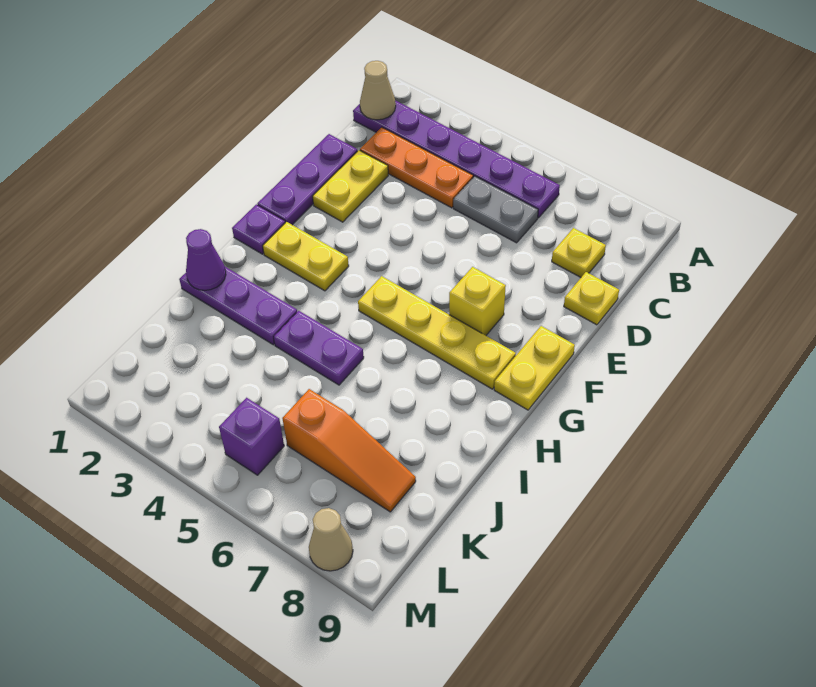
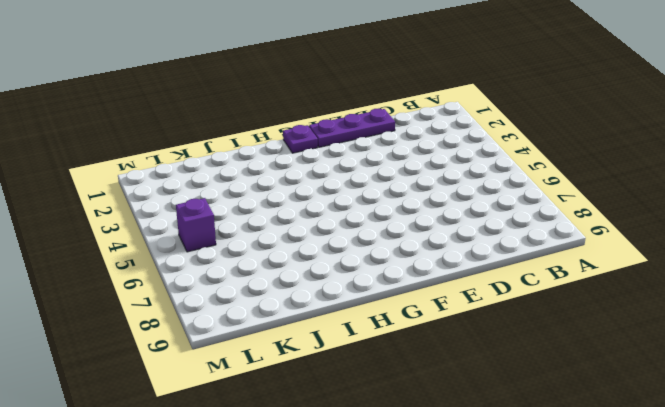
none -> purple 1x6 plate [353,100,560,218]
none -> orange 1x3 plate [360,127,473,208]
none -> grey 1x2 plate [453,176,538,243]

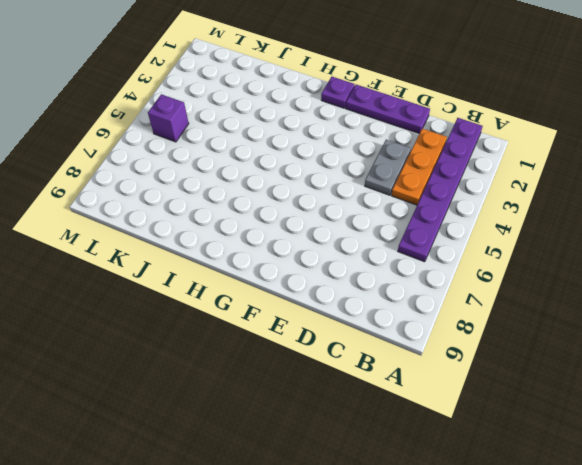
grey 1x2 plate [365,140,411,195] -> grey 1x2 plate moved to [453,176,538,243]
none -> yellow 1x1 plate [552,228,606,277]
none -> yellow 1x2 plate [313,150,388,222]
none -> yellow 1x1 plate [564,272,619,325]

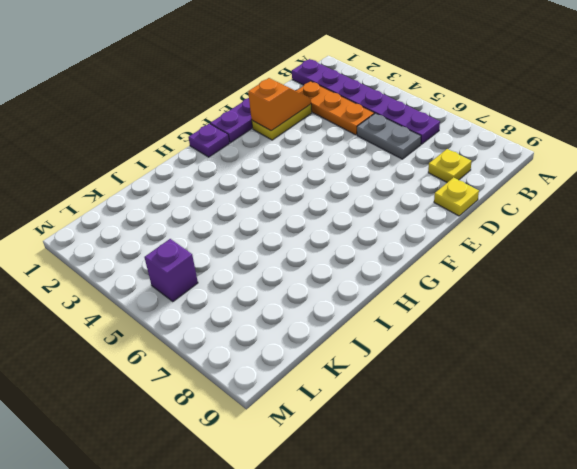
orange 1x2 slope [248,78,311,131] -> none
none -> yellow 1x1 brick [449,267,506,335]
none -> yellow 1x2 plate [494,326,575,410]
none -> yellow 1x2 plate [263,222,349,291]

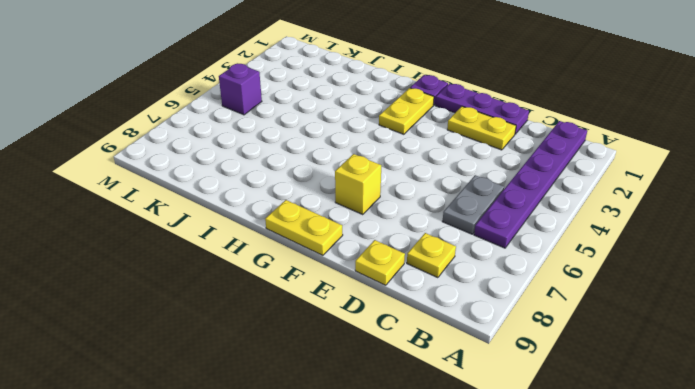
none -> orange 1x3 plate [360,127,473,208]
none -> yellow 1x4 plate [358,276,516,389]
none -> purple 1x3 plate [179,267,297,345]

